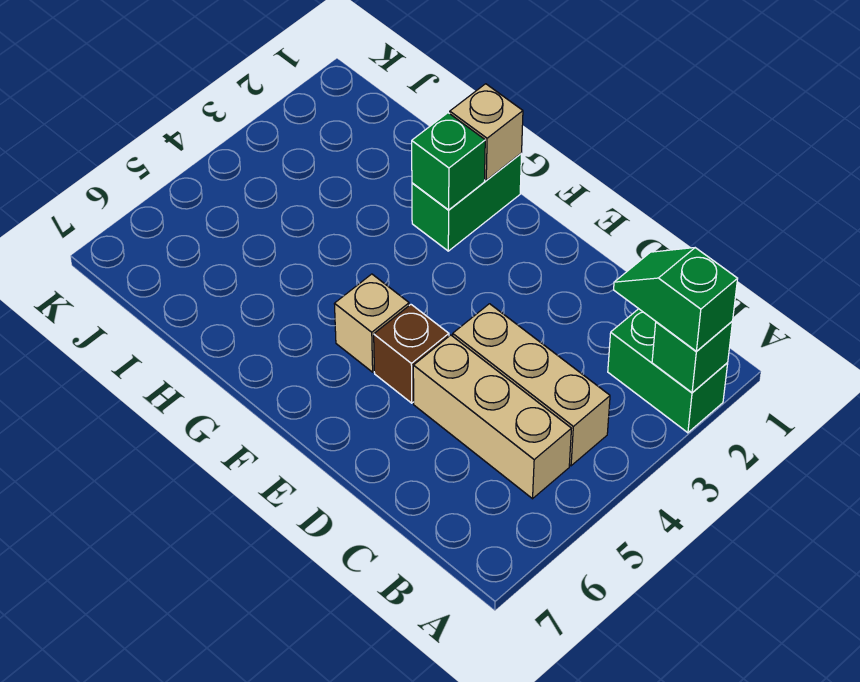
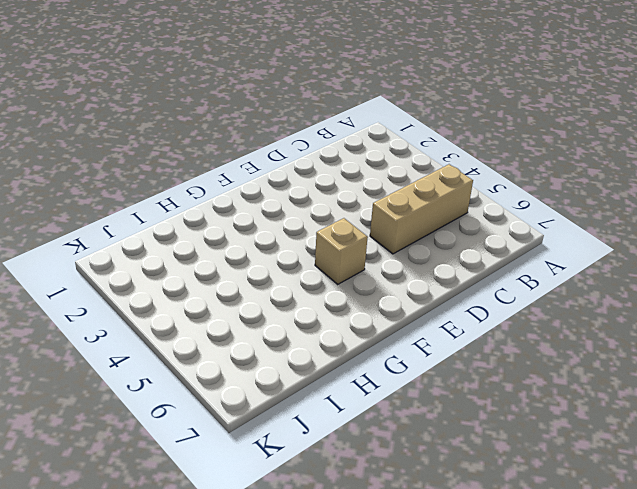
none -> green 1x2 brick [608,309,728,433]
none -> tan 1x3 brick [453,304,610,466]

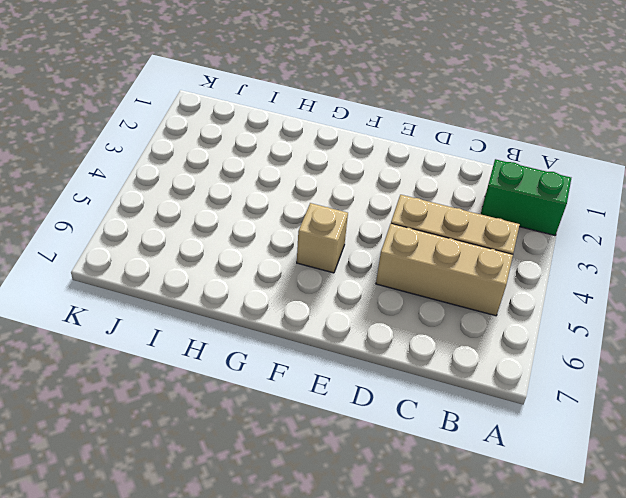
none -> brown 1x1 brick [374,305,449,403]
none -> green 1x2 brick [412,154,522,251]

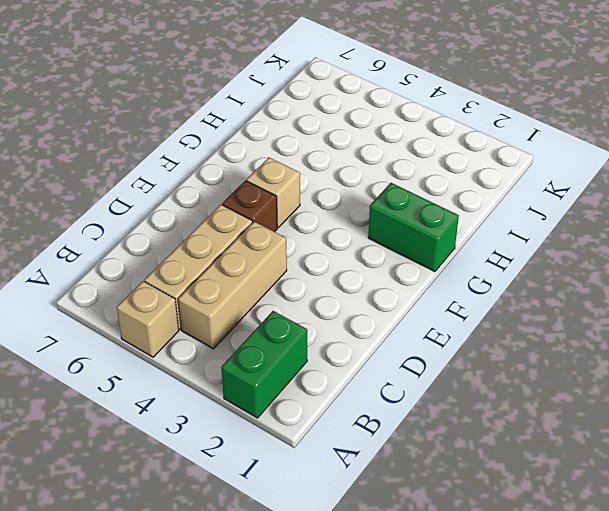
tan 1x1 brick [117,281,179,357] -> tan 1x1 brick moved to [450,84,523,180]
none -> green 1x1 brick [652,321,733,393]
none -> green 1x1 brick [412,113,485,210]

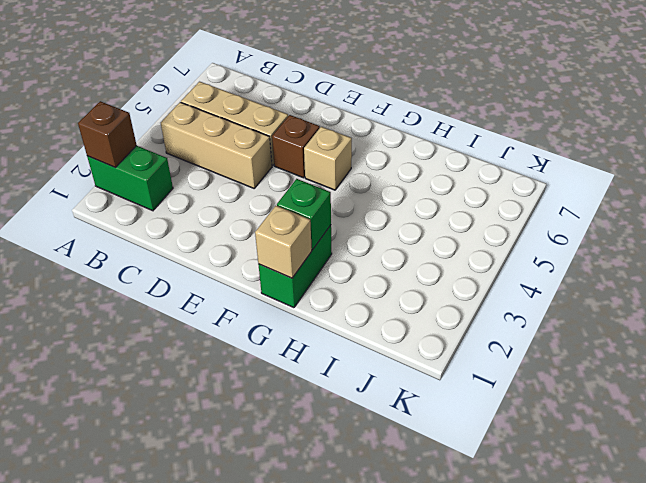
brown 1x1 brick [78,101,136,167] -> green 1x1 brick [652,321,733,393]
none -> green 1x2 slope [614,248,738,351]

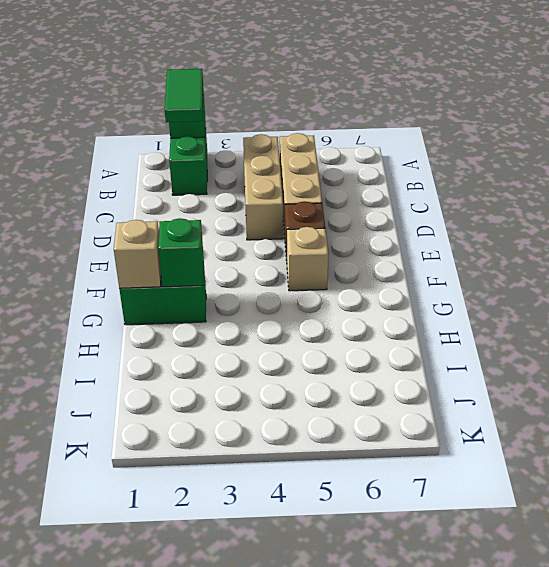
green 1x2 tile [165,69,203,122] -> green 1x2 slope [614,248,738,351]

